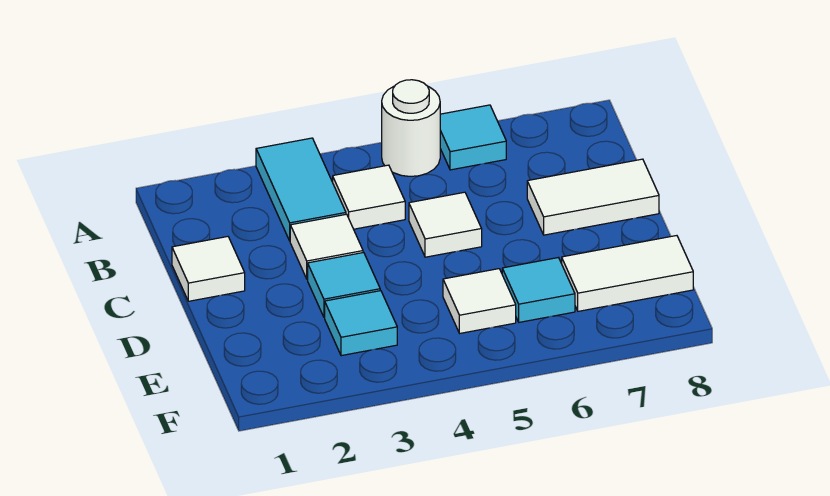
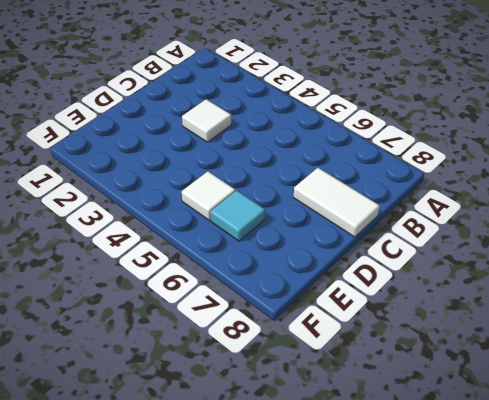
none -> cyan 1x2 tile [256,138,346,241]
none -> white 1x1 round brick [382,80,440,176]
none -> cyan 1x1 tile [440,105,506,170]

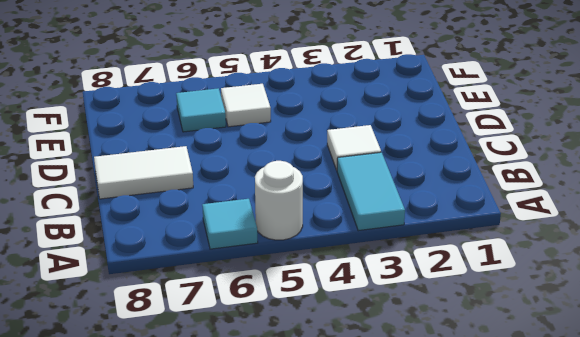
none -> white 1x1 tile [333,165,405,229]
none -> white 1x1 tile [172,237,245,301]
none -> white 1x1 tile [409,192,482,257]

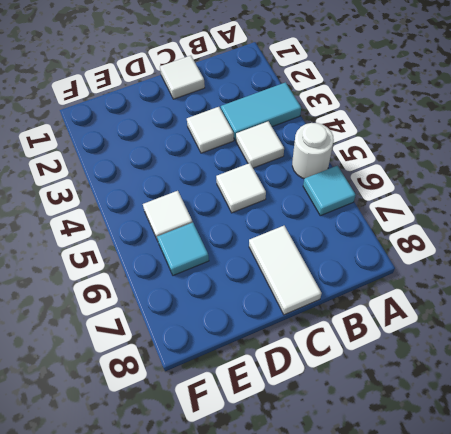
none -> cyan 1x1 tile [308,253,380,317]
none -> cyan 1x1 tile [325,291,397,356]
none -> white 1x2 tile [562,236,693,311]

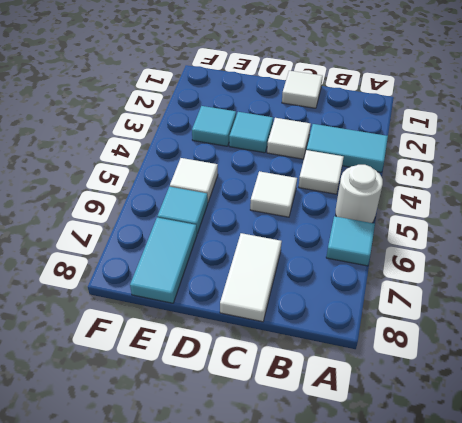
cyan 1x2 tile [130,218,197,303] -> white 1x2 tile [562,236,693,311]

